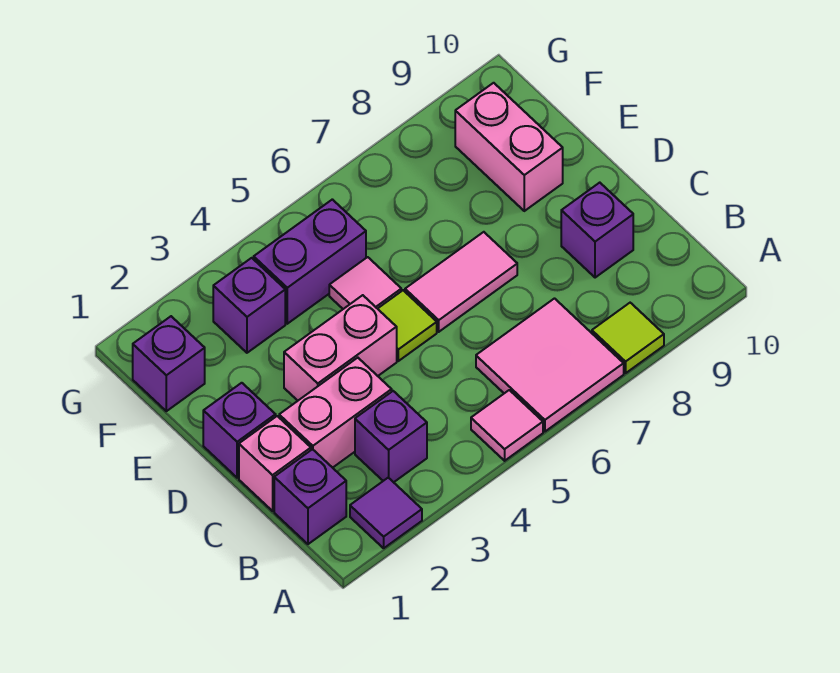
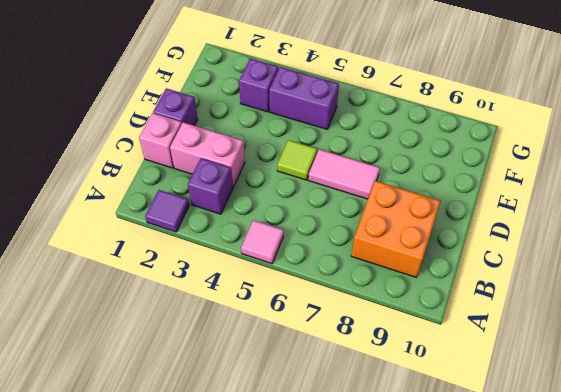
orange 2x2 brick [351,181,441,277] -> purple 1x1 brick [561,183,633,278]
none -> pink 2x2 tile [476,299,624,432]
none -> lime 1x1 tile [592,303,664,373]
none -> purple 1x1 brick [274,449,346,544]

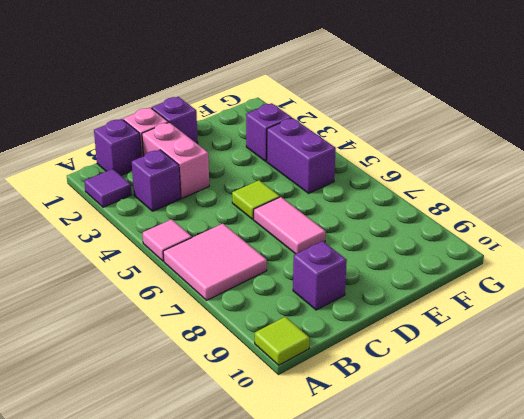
lime 1x1 tile [255,317,309,365] -> lime 1x1 tile moved to [592,303,664,373]
none -> pink 1x2 brick [284,295,397,401]
none -> pink 1x1 tile [329,257,401,309]
none -> pink 1x2 brick [455,83,563,211]

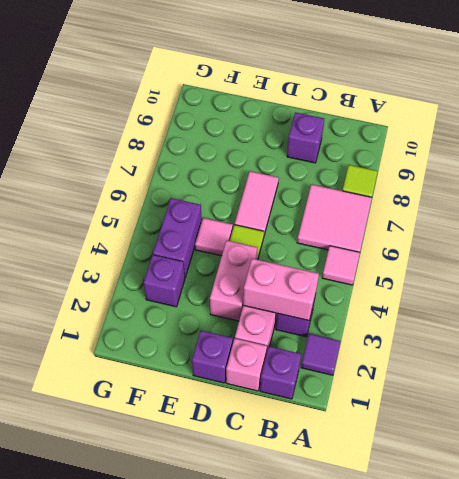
pink 1x2 brick [243,259,319,320] -> pink 1x2 brick moved to [455,83,563,211]
none -> purple 1x1 brick [133,316,205,411]

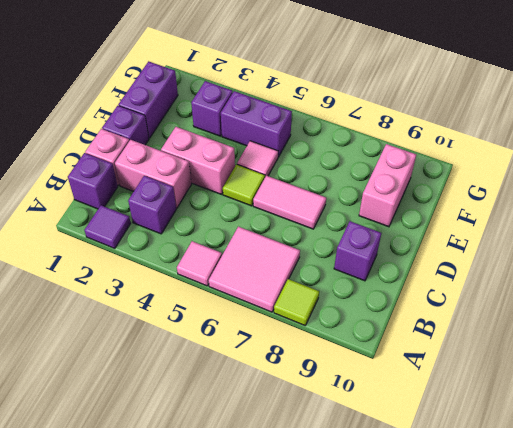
purple 1x2 brick [118,61,178,138] -> purple 1x1 brick [133,316,205,411]

